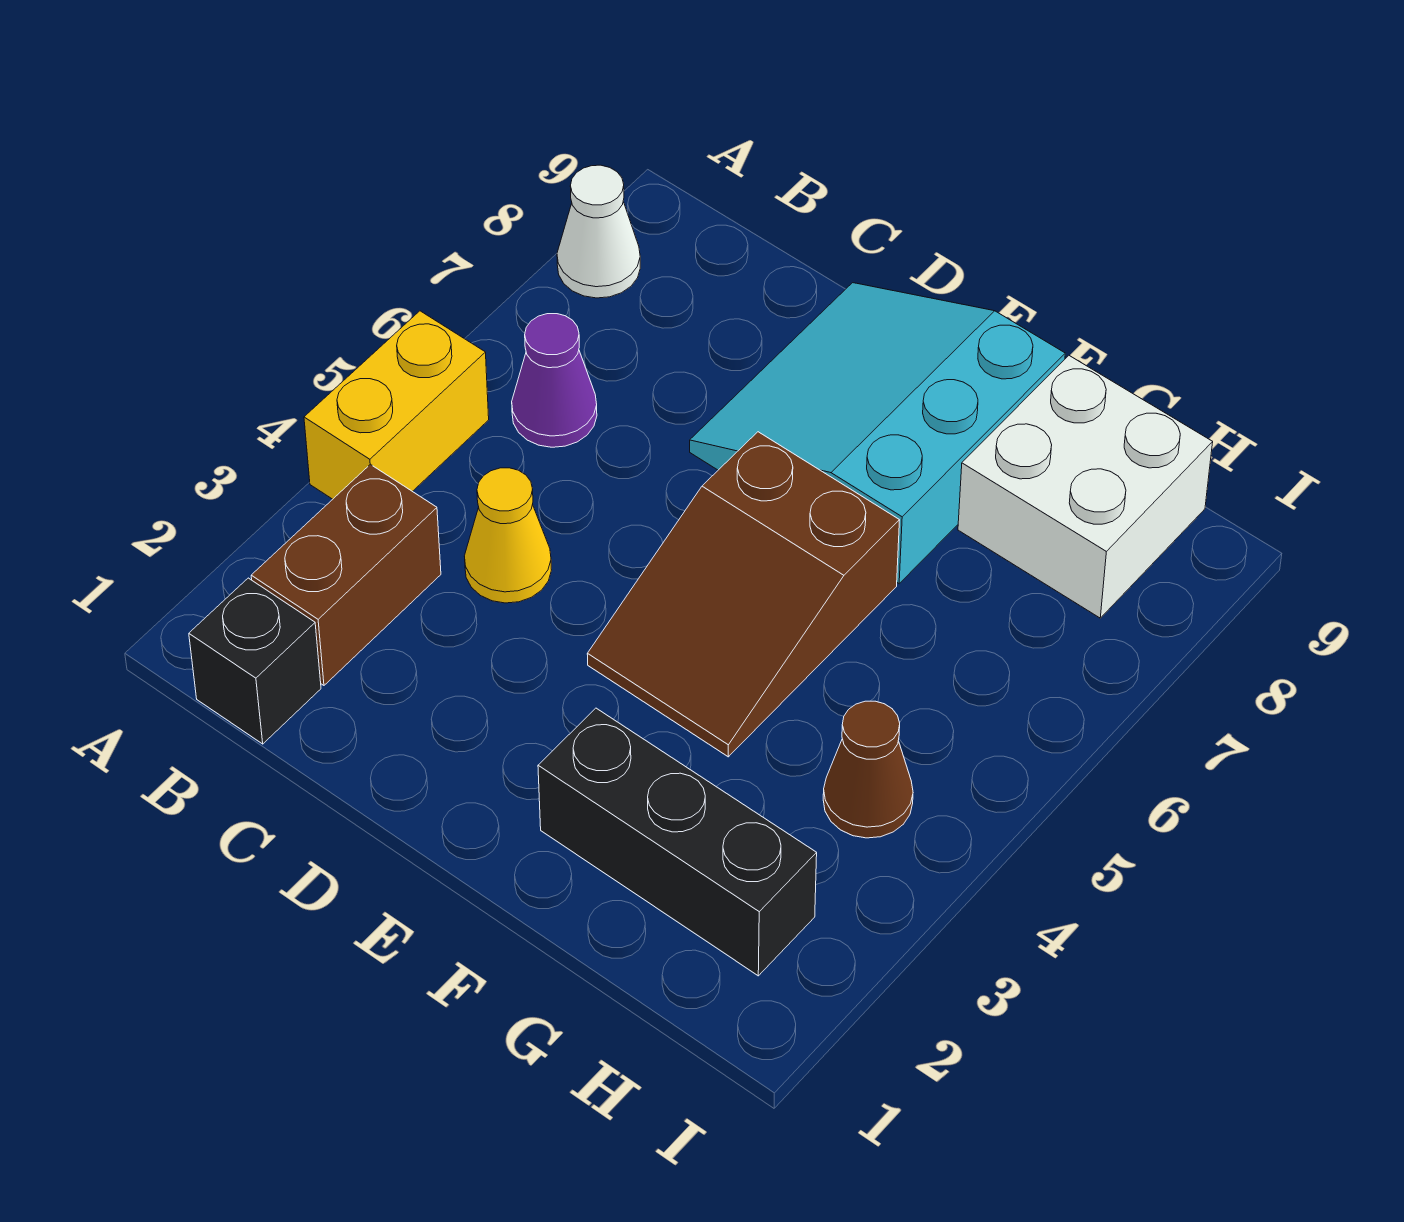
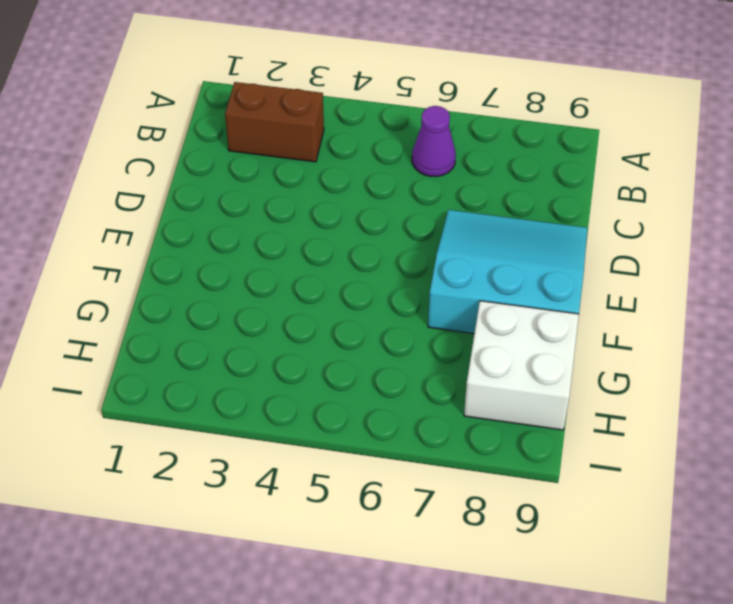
none -> yellow 1x2 brick [304,311,489,499]
none -> white 1x1 cone [557,165,640,298]

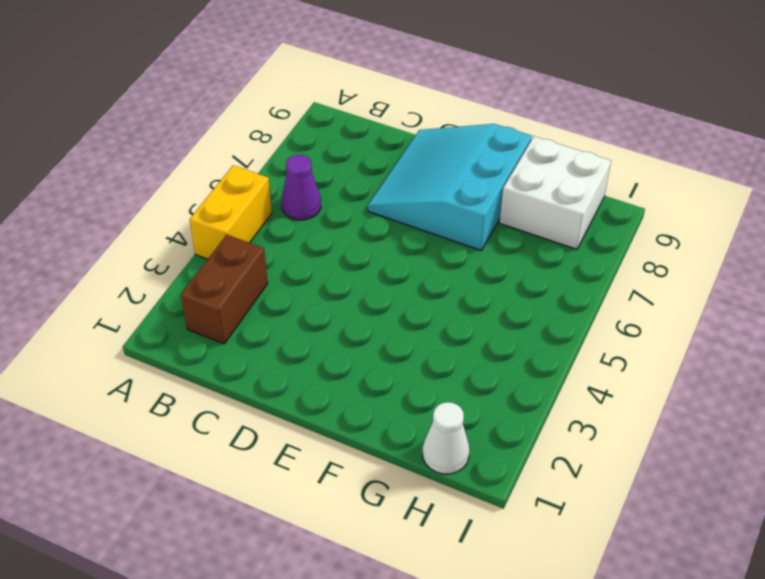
white 1x1 cone [423,402,470,474] -> white 1x1 cone moved to [557,165,640,298]
none -> black 1x1 brick [189,578,321,744]
none -> yellow 1x1 cone [464,468,551,603]

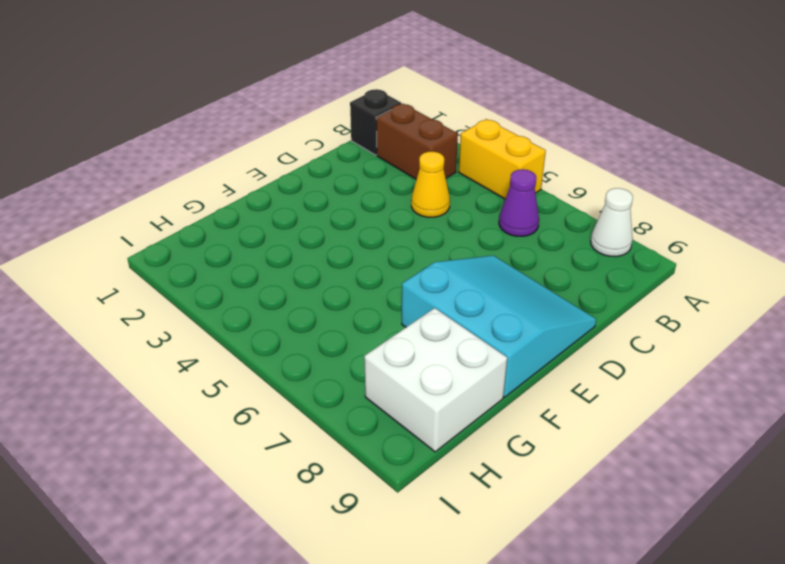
none -> brown 2x3 slope [587,432,900,757]
none -> black 1x3 brick [538,708,817,976]

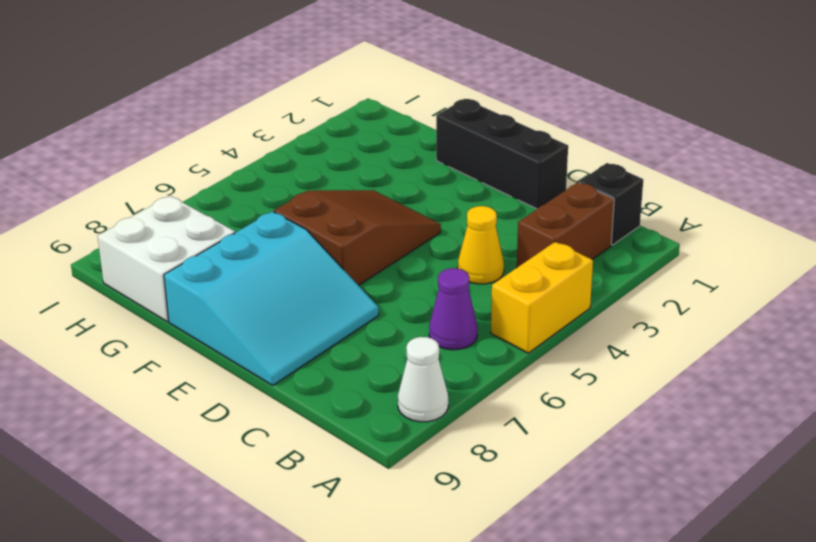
black 1x3 brick [436,99,568,209] -> black 1x3 brick moved to [538,708,817,976]
none -> brown 1x1 cone [823,701,913,838]

